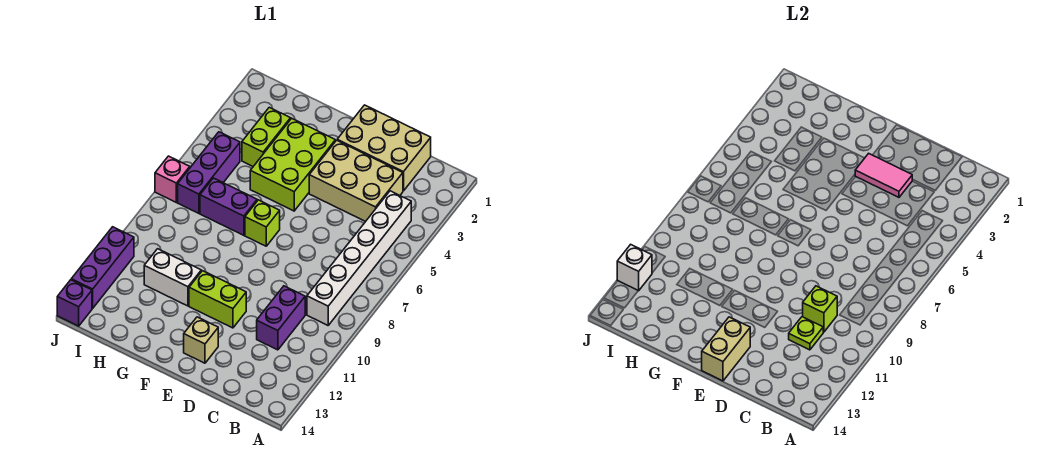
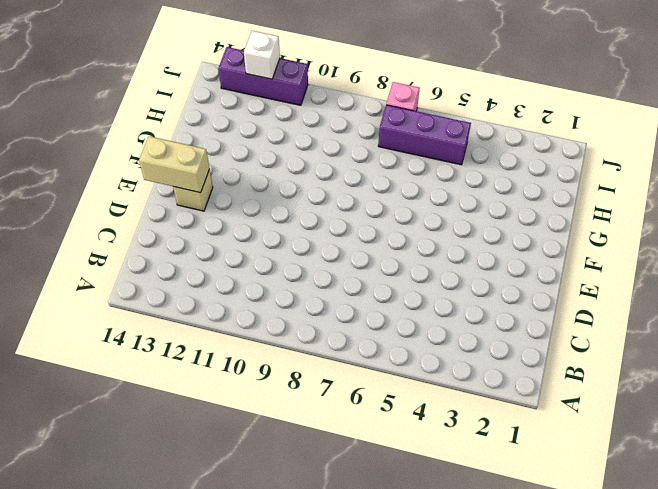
none -> white 1x6 brick [307,191,411,325]
none -> tan 2x3 brick [337,105,431,191]
none -> tan 2x3 brick [309,140,403,222]

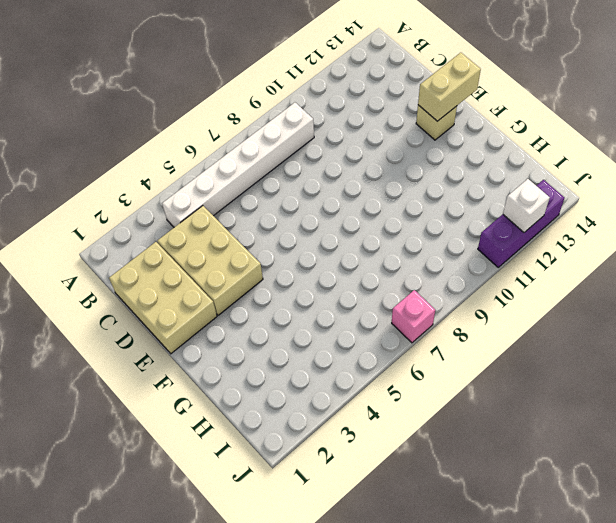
none -> purple 1x2 brick [257,286,305,350]
none -> lime 1x2 brick [189,271,246,328]
none -> lime 2x3 brick [250,118,335,211]

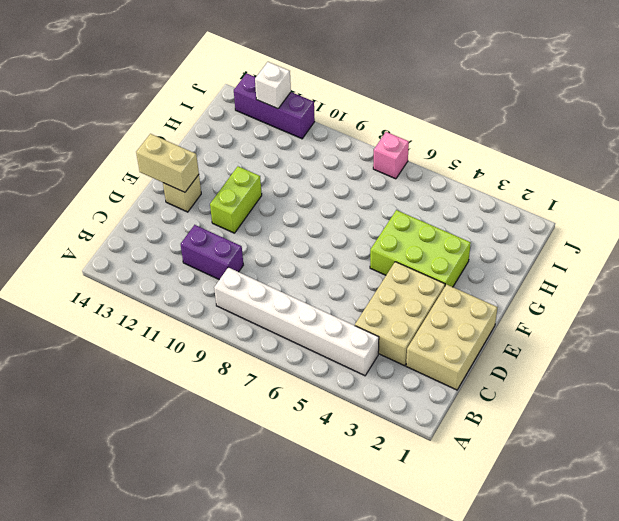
none -> lime 1x1 brick [245,200,280,246]
none -> purple 1x2 brick [200,178,257,235]
none -> white 1x2 brick [144,249,201,306]

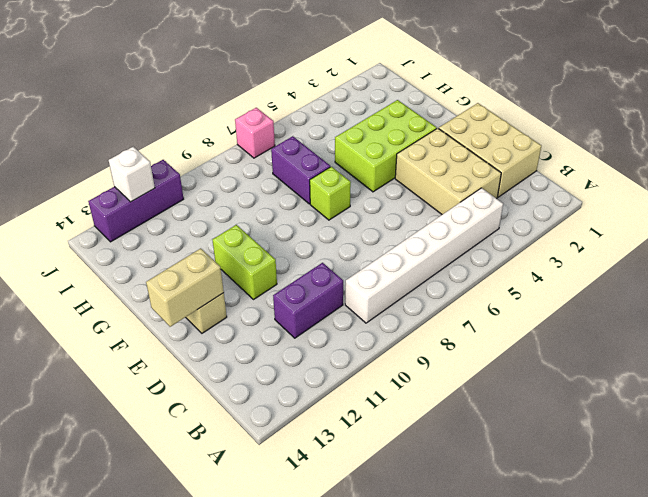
none -> white 1x2 brick [144,249,201,306]
none -> lime 1x2 brick [242,107,291,166]
none -> purple 1x3 brick [178,132,240,213]

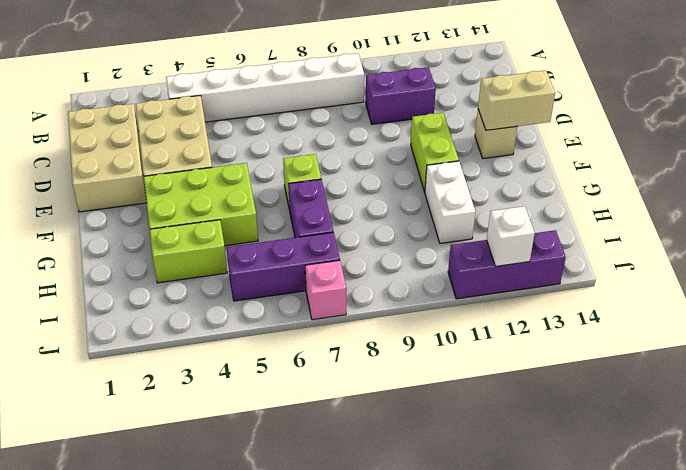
none -> purple 1x1 brick [57,280,92,326]
none -> lime 1x1 brick [803,286,837,332]
none -> lime 1x1 plate [789,317,823,350]

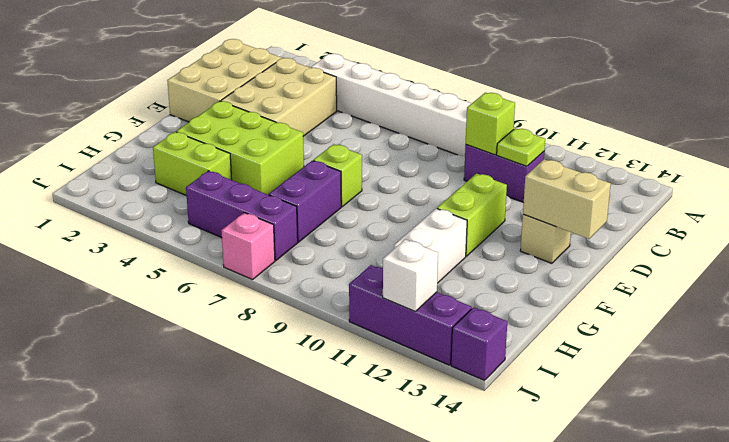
none -> pink 1x2 tile [855,153,912,197]

